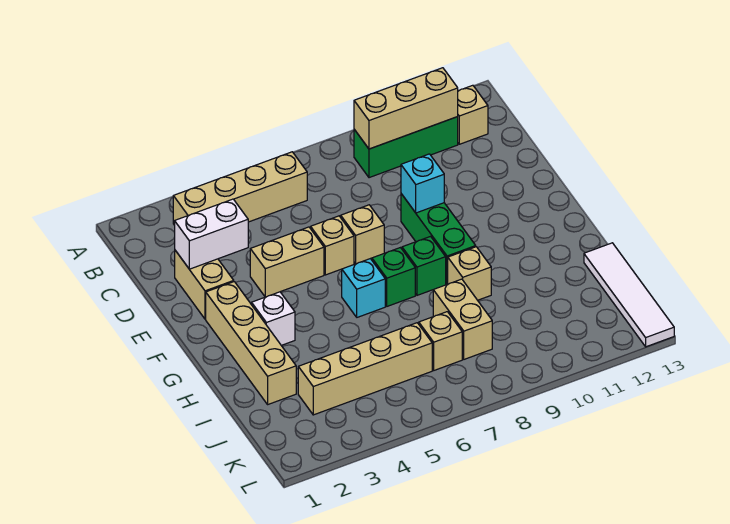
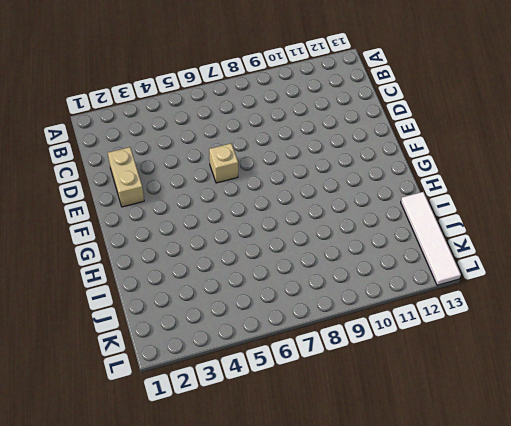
none -> tan 1x4 brick [173,152,307,225]
none -> green 1x3 brick [354,117,458,178]
none -> tan 1x1 brick [457,85,488,144]

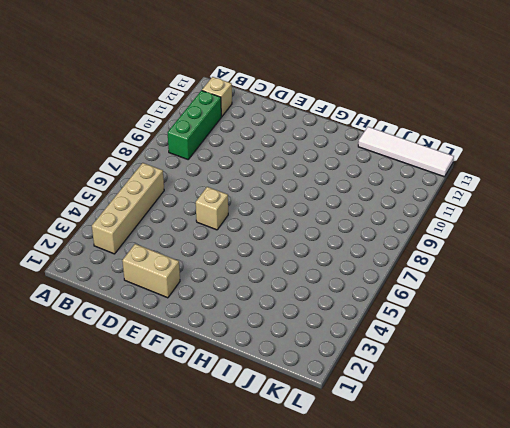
none -> tan 1x2 brick [250,227,324,297]
none -> tan 1x1 brick [341,205,384,264]
none -> green 1x3 brick [401,194,476,284]

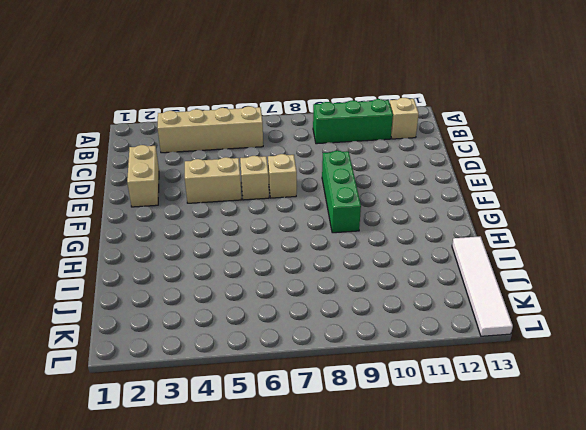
none -> tan 1x4 brick [206,282,296,404]
none -> white 1x1 brick [251,292,295,345]
none -> cyan 1x1 brick [342,259,385,317]

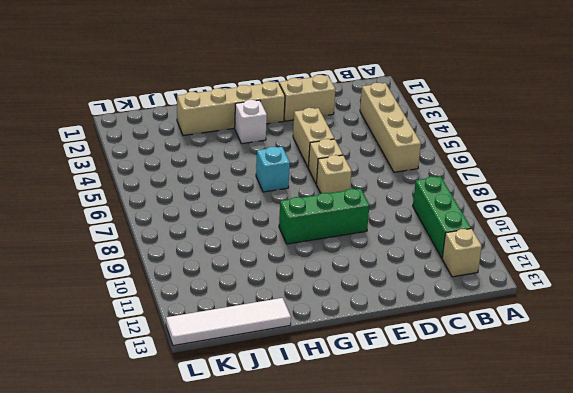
none -> green 1x1 brick [372,248,415,306]
none -> green 1x1 brick [402,236,446,295]
none -> tan 1x1 brick [448,247,491,300]

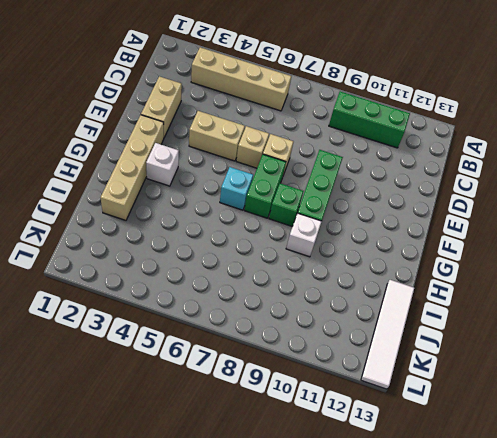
green 1x2 brick [244,154,286,218] -> green 1x1 brick [372,248,415,306]
white 1x1 brick [286,213,322,257] -> tan 1x1 brick [448,247,491,300]
none -> tan 1x1 brick [457,85,488,144]
none -> tan 1x2 brick [433,279,492,359]
none -> tan 1x4 brick [298,323,432,415]

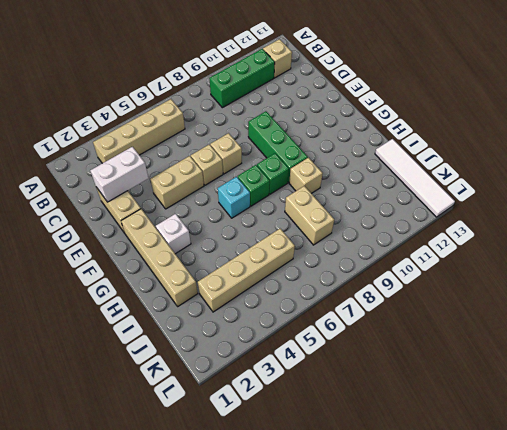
none -> tan 1x1 brick [419,312,462,370]
none -> tan 1x3 brick [354,68,458,149]
none -> cyan 1x1 brick [401,154,444,213]

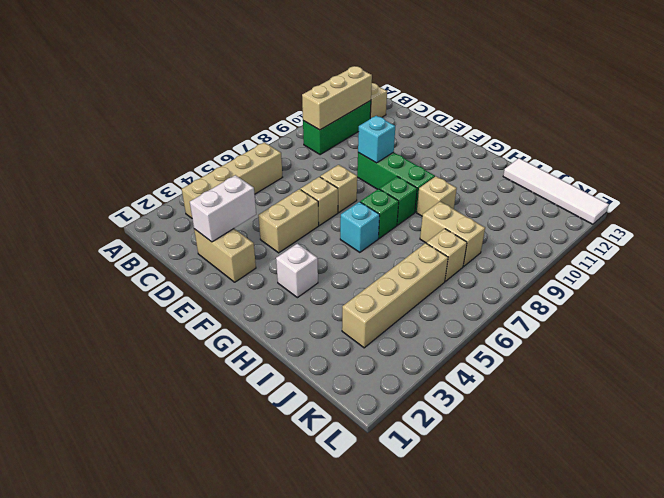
none -> tan 1x4 brick [206,282,296,404]

